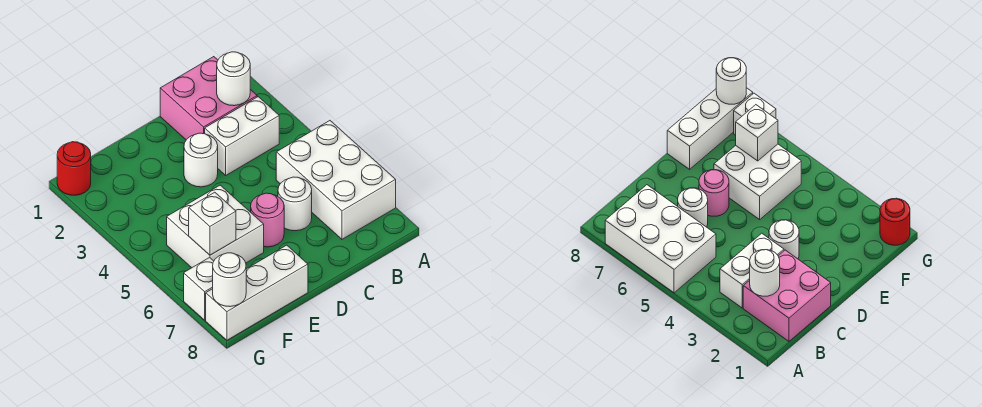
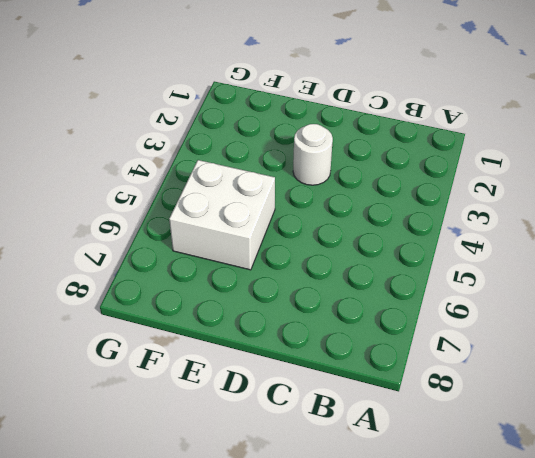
none -> white 2x3 brick [276,121,396,239]
none -> pink 2x2 brick [160,57,257,140]
none -> white 1x2 brick [205,97,279,175]

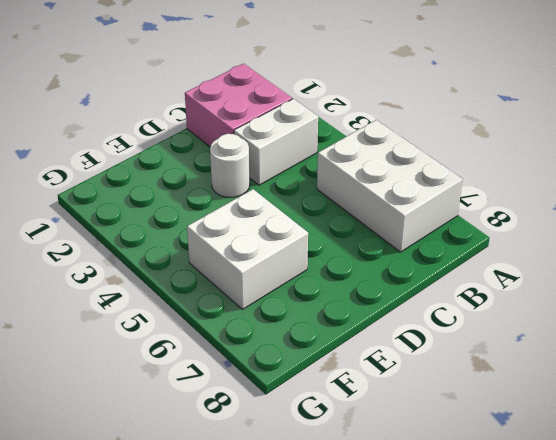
none -> white 1x1 round brick [278,177,312,231]
none -> pink 1x1 round brick [251,193,284,247]
none -> white 1x3 brick [206,245,308,340]

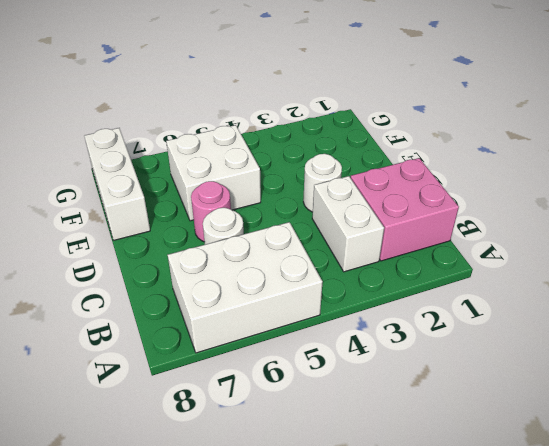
none -> red 1x1 round brick [57,142,91,195]
none -> white 1x1 brick [184,257,214,320]
none -> white 1x1 round brick [217,52,250,106]

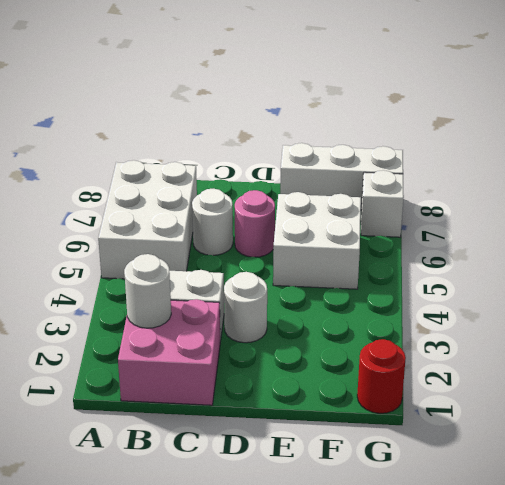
none -> white 1x1 brick [189,192,236,255]
none -> white 1x1 round brick [213,253,246,307]

